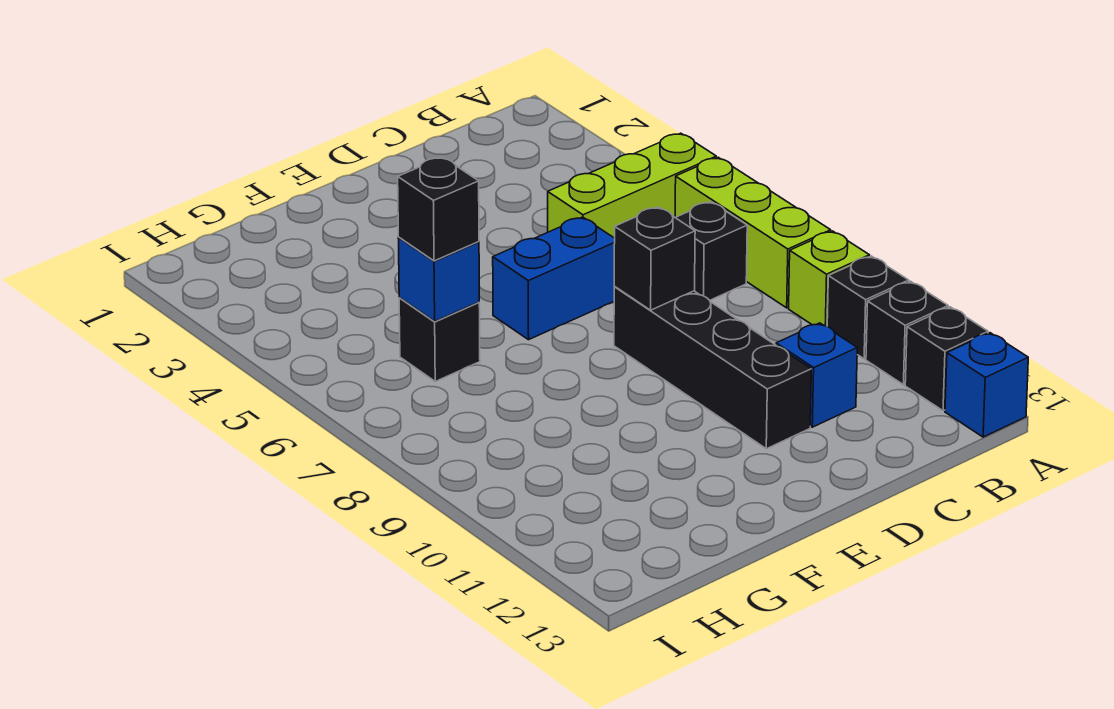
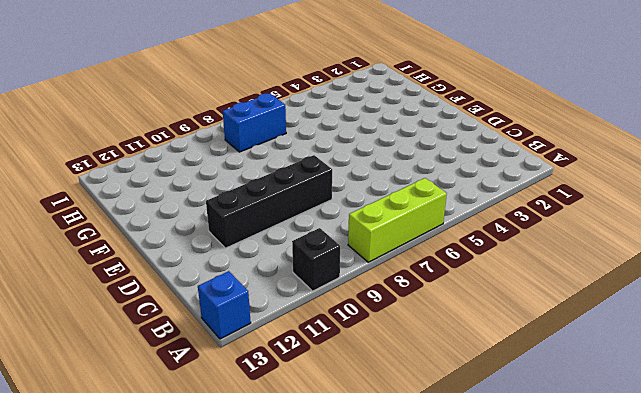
blue 1x2 brick [223,94,286,152] -> blue 1x2 brick turned to [493,217,615,340]
none -> lime 1x3 brick [548,133,716,238]
none -> lime 1x1 brick [789,231,869,326]
none -> black 1x1 brick [866,281,948,385]

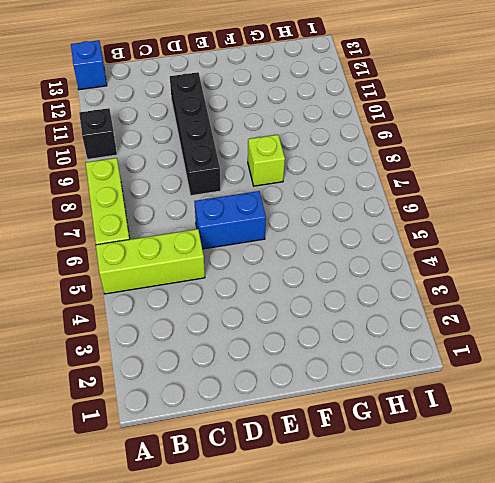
lime 1x1 brick [248,135,285,186] -> lime 1x1 brick moved to [789,231,869,326]
none -> black 1x1 brick [866,281,948,385]
none -> black 1x1 brick [905,307,988,411]
none -> black 1x1 brick [675,202,747,300]

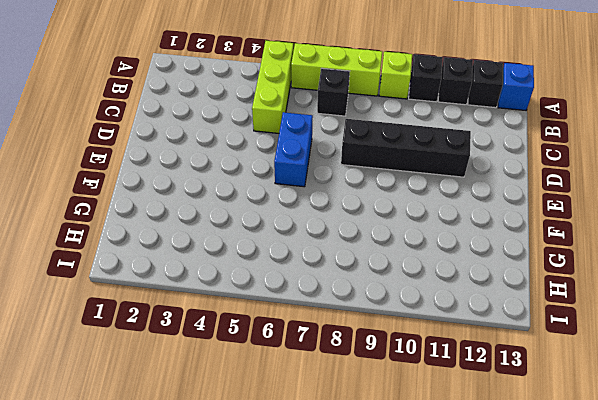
none -> blue 1x1 brick [776,323,857,427]
none -> black 1x1 brick [399,298,480,381]
none -> black 1x1 brick [614,207,695,310]

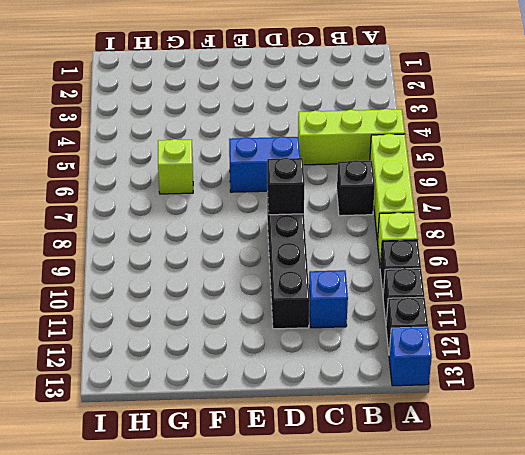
lime 1x1 brick [158,139,193,194] -> black 1x1 brick [399,298,480,381]
none -> blue 1x1 brick [398,238,479,321]
none -> black 1x1 brick [398,157,479,261]

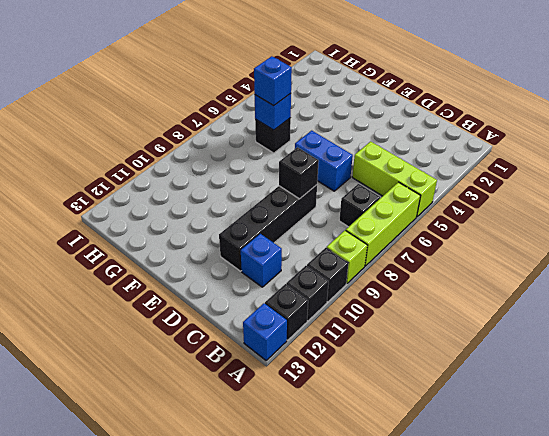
blue 1x1 brick [254,56,292,106] -> black 1x1 brick [398,157,479,261]

